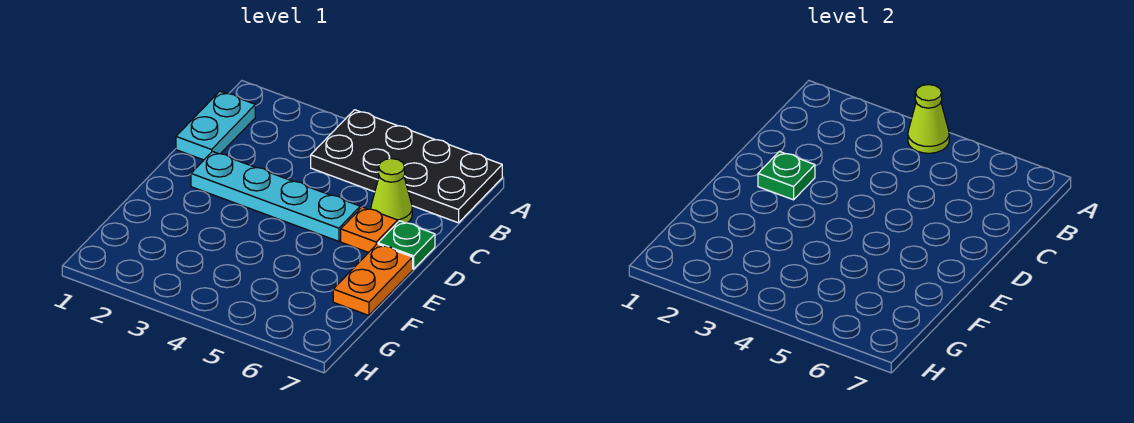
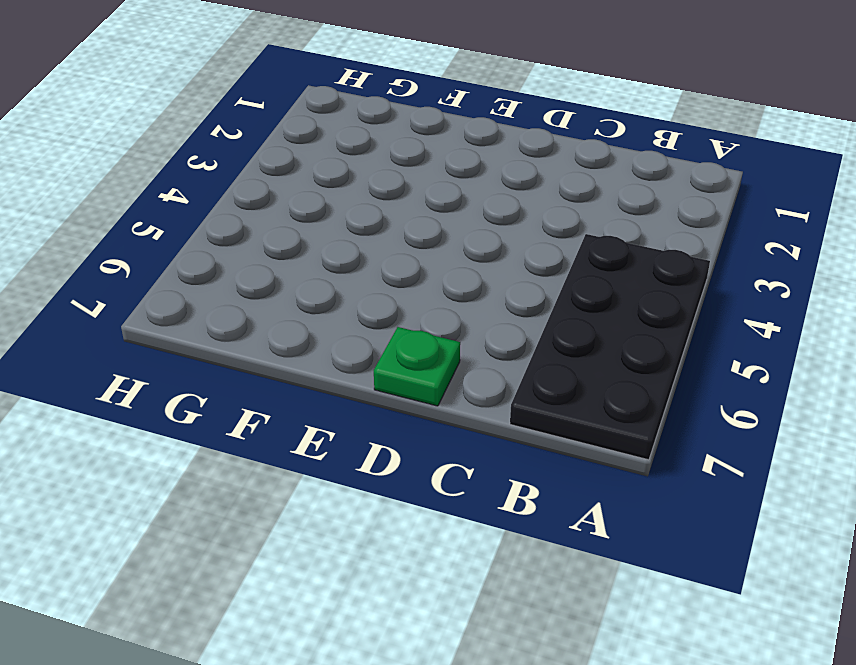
none -> cyan 1x2 plate [176,91,255,160]
none -> lime 1x1 cone [371,159,412,223]

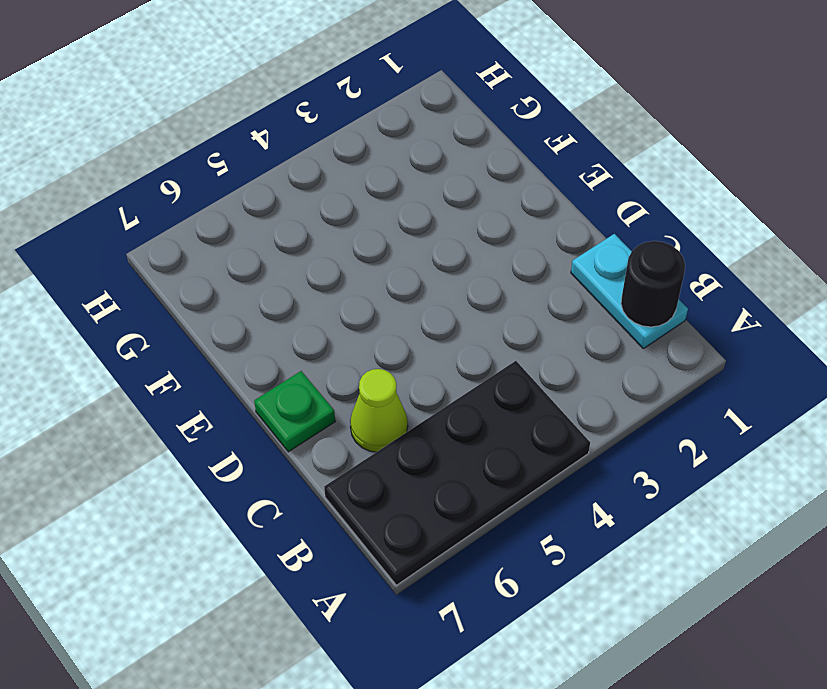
black 1x1 round brick [621,241,685,327] -> none
none -> cyan 1x4 plate [191,152,360,241]
none -> orange 1x1 plate [341,207,398,253]

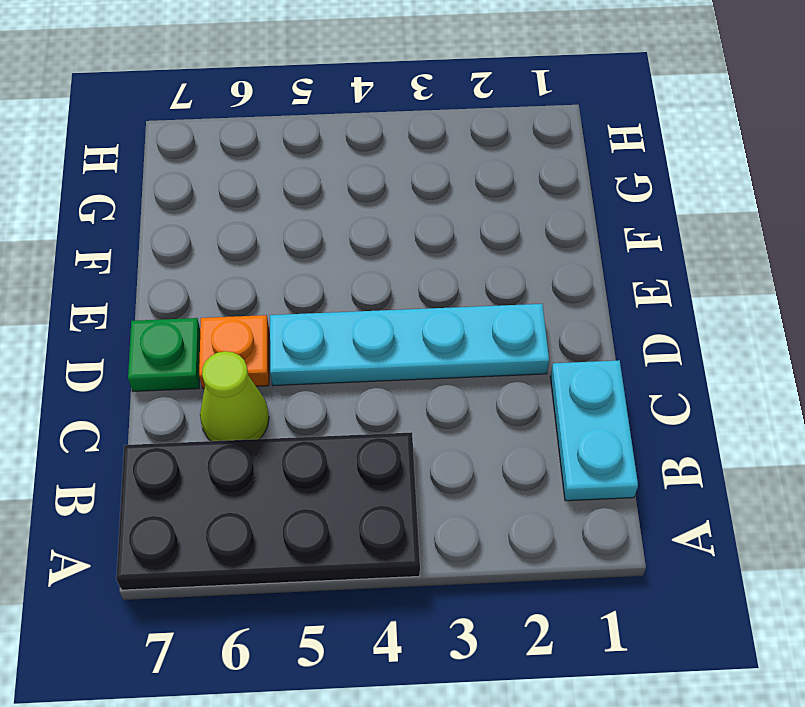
none -> orange 1x2 plate [333,244,413,315]
none -> lime 1x1 cone [908,85,949,153]

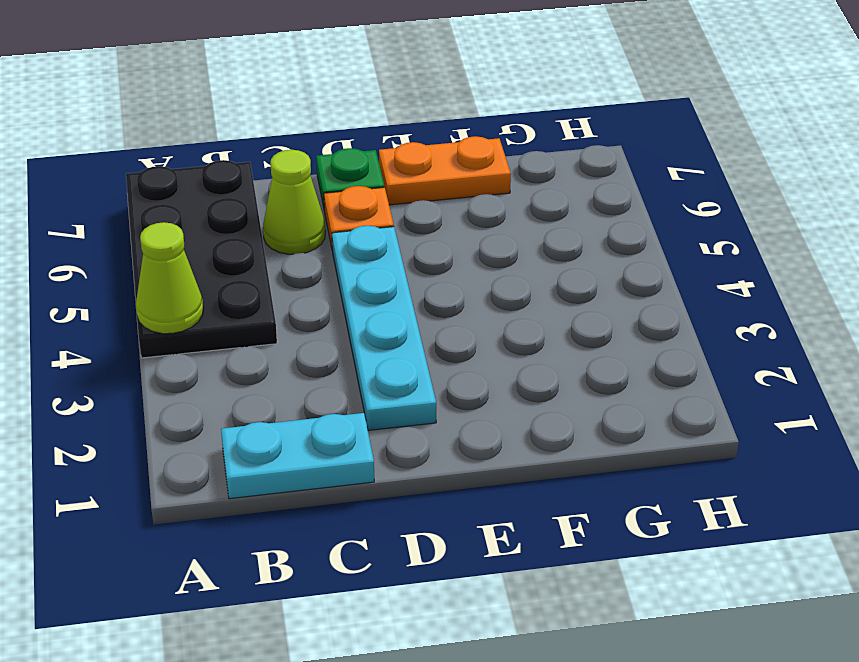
none -> green 1x1 plate [758,151,815,200]

